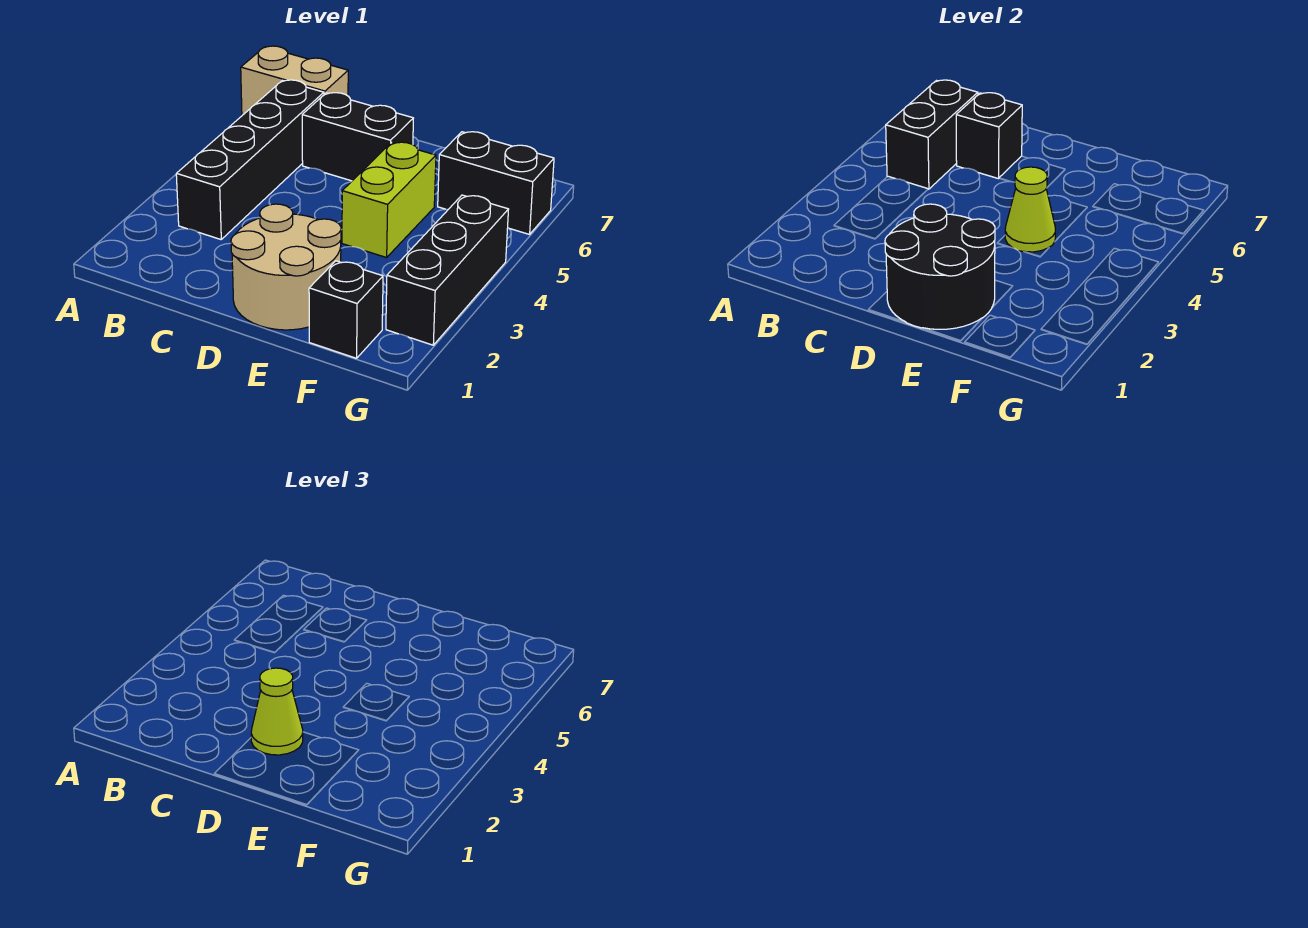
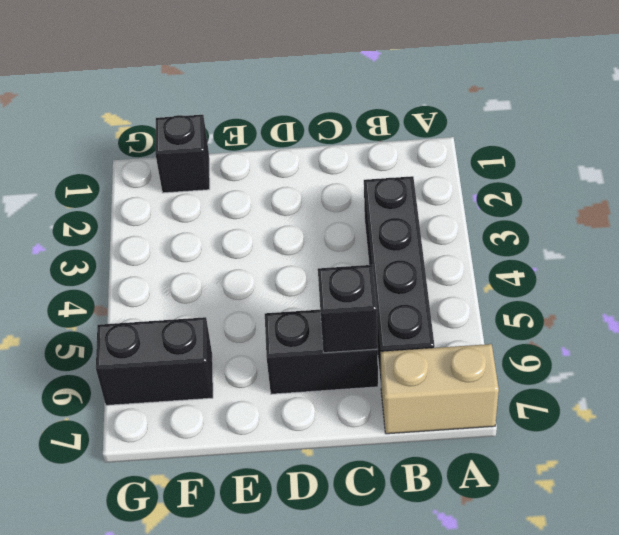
none -> tan 2x2 round brick [231,204,341,330]
none -> lime 1x2 brick [342,142,436,258]
none -> black 1x3 brick [386,195,509,345]

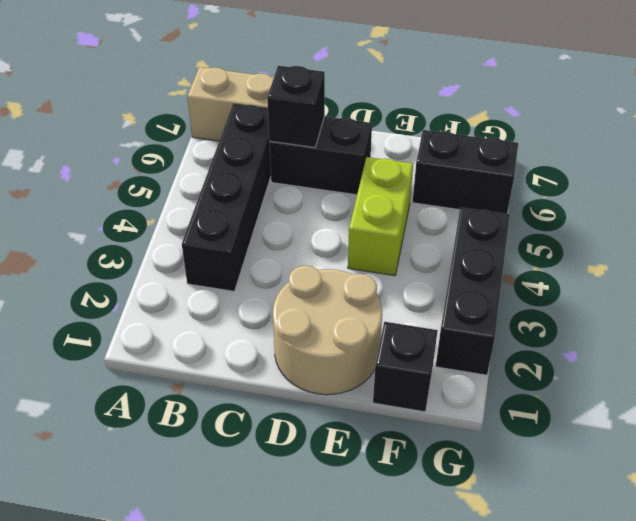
none -> black 1x2 brick [886,80,978,189]
none -> black 2x2 round brick [885,204,995,329]
none -> lime 1x1 cone [1005,167,1055,252]

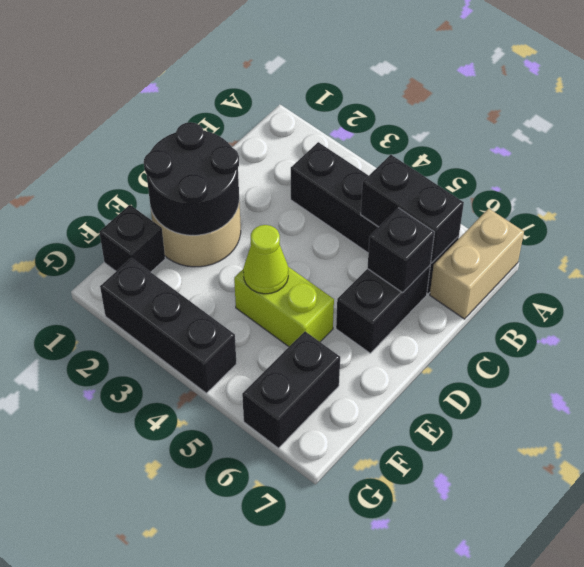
none -> lime 1x1 cone [251,668,303,755]

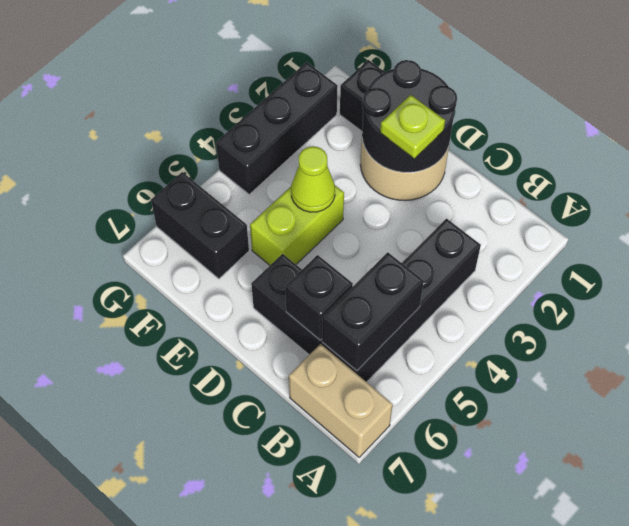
lime 1x1 plate [380,95,445,158] -> lime 1x1 cone [251,668,303,755]

